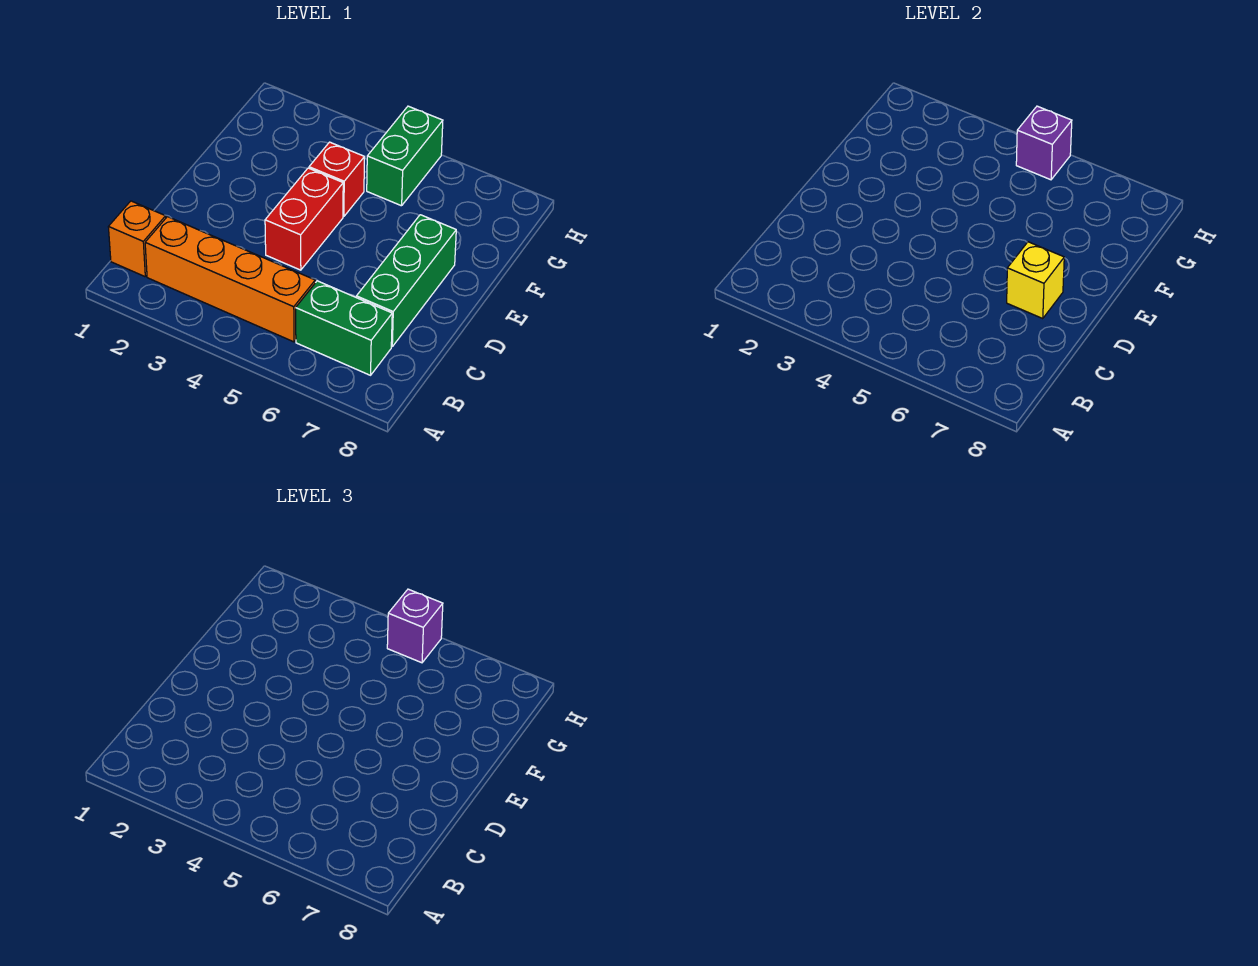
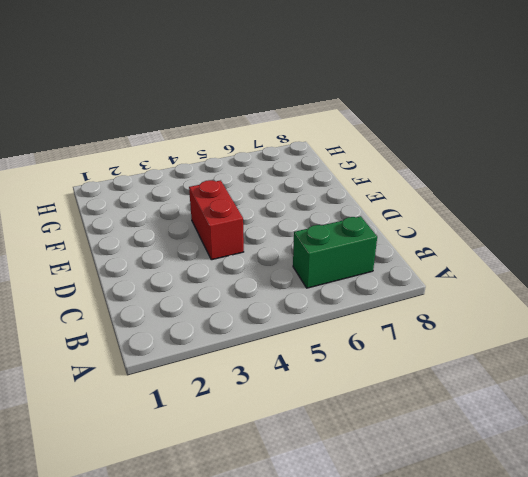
none -> orange 1x1 brick [109,201,166,277]
none -> orange 1x4 brick [145,217,315,342]

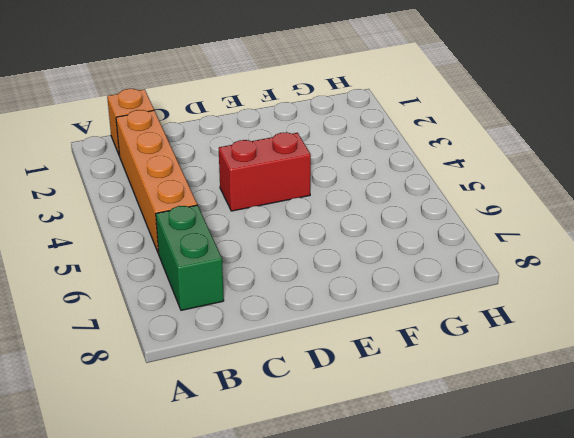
none -> green 1x3 brick [356,215,456,347]
none -> red 1x1 brick [309,142,365,217]

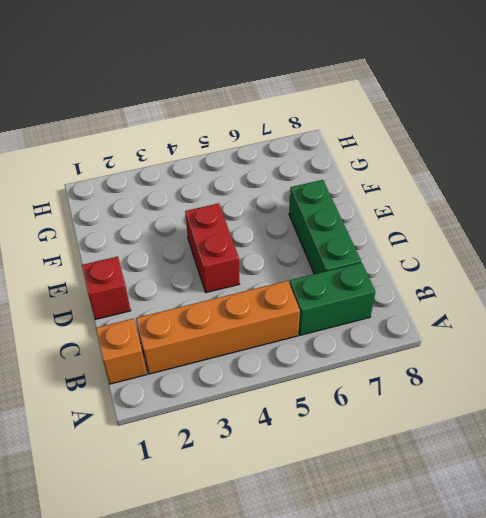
red 1x1 brick [82,257,131,319] -> red 1x1 brick moved to [309,142,365,217]
none -> green 1x2 brick [367,106,443,206]
none -> yellow 1x1 brick [1007,242,1064,319]

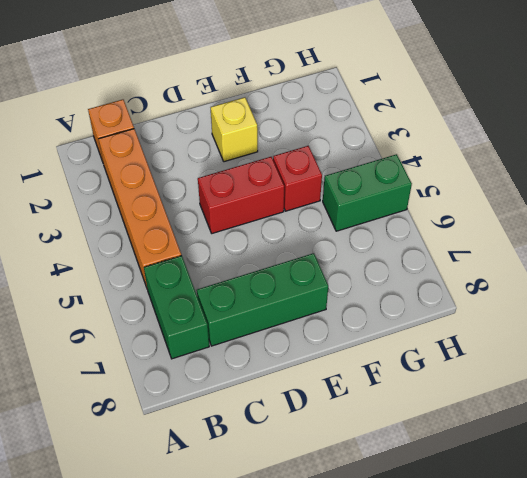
yellow 1x1 brick [211,97,258,162] -> yellow 1x1 brick moved to [1007,242,1064,319]
none -> purple 1x1 brick [1016,106,1072,180]
none -> purple 1x1 brick [387,589,443,663]

